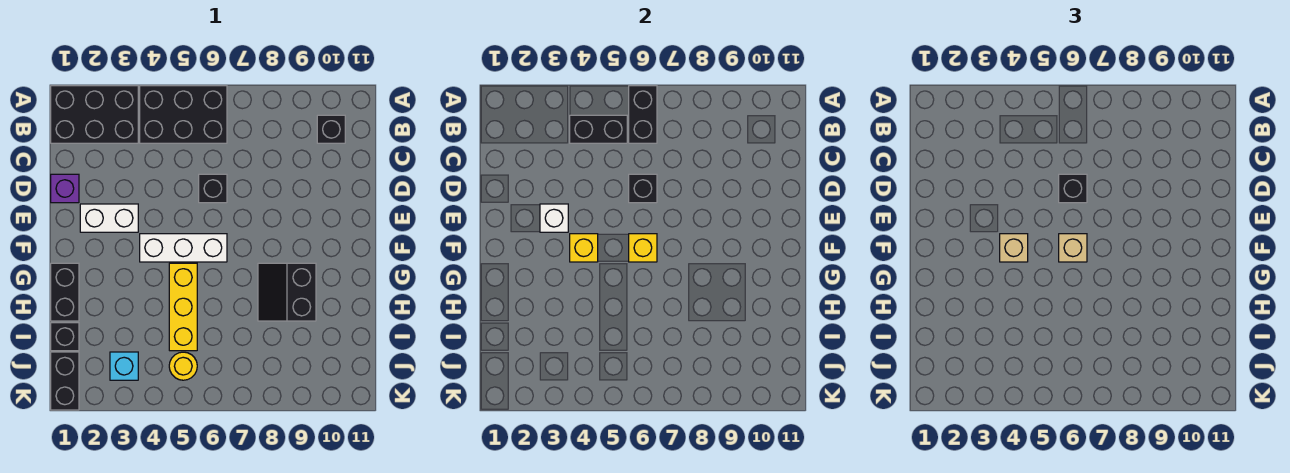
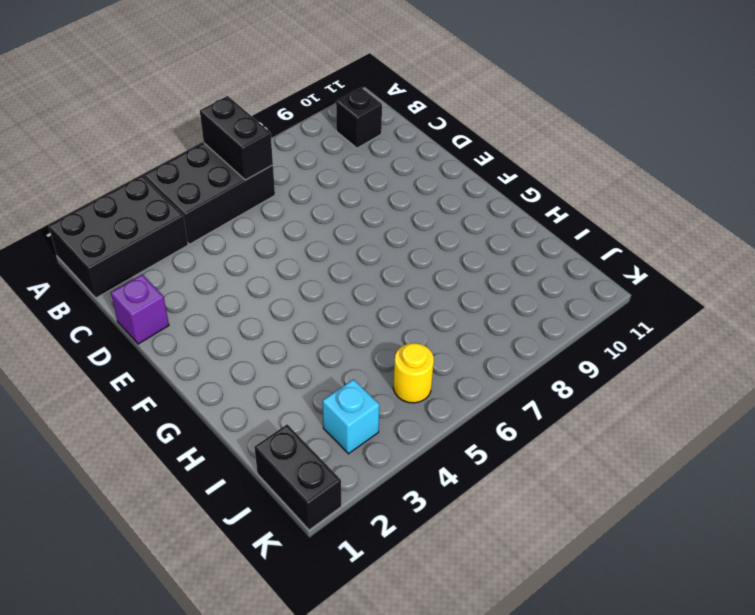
none -> black 1x1 brick [199,174,227,203]
none -> white 1x2 brick [80,204,138,232]
none -> white 1x3 brick [140,234,227,262]

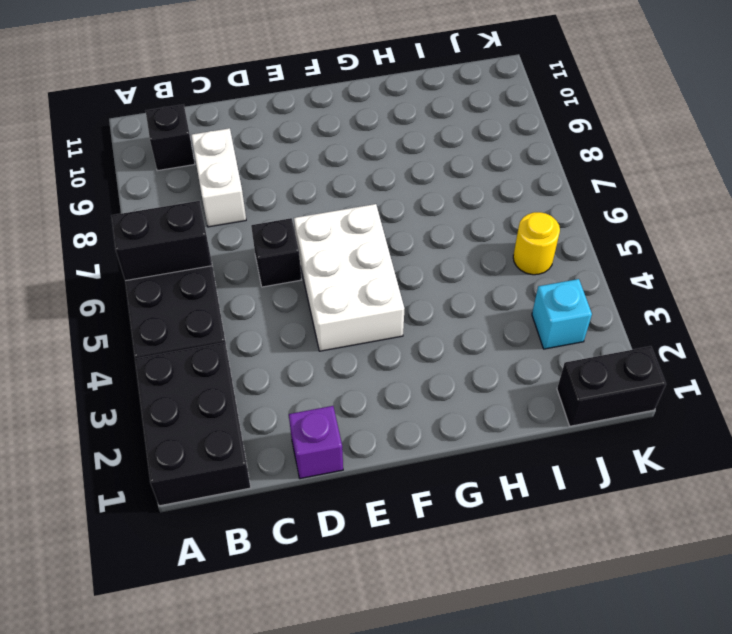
white 1x2 brick [191,128,246,227] -> white 1x2 brick moved to [80,204,138,232]
white 2x3 brick [294,204,404,351] -> white 1x3 brick [140,234,227,262]
none -> black 1x2 brick [51,263,79,321]
none -> yellow 1x3 brick [169,263,197,351]
none -> black 2x2 slope [258,263,316,321]

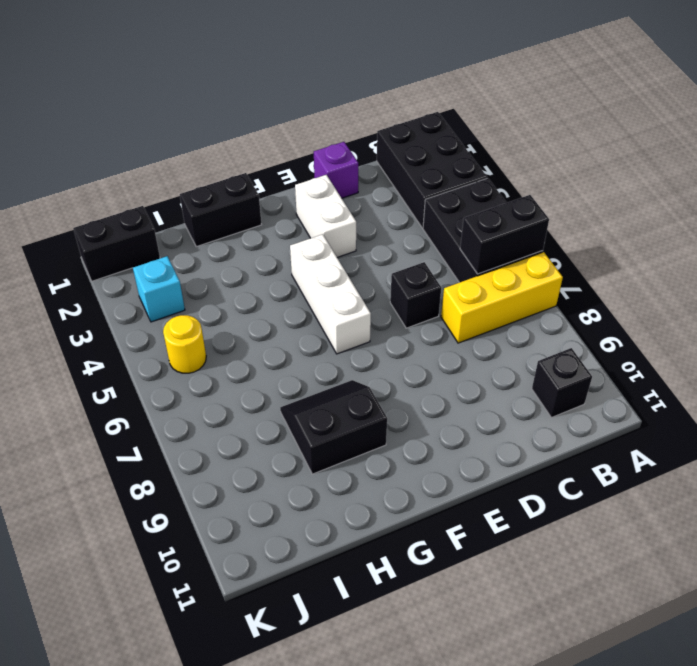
yellow 1x3 brick [441,252,563,343] -> yellow 1x3 brick moved to [169,263,197,351]
none -> black 1x1 brick [51,323,79,351]
none -> black 1x2 brick [570,115,627,143]
none -> black 1x1 brick [629,174,657,203]

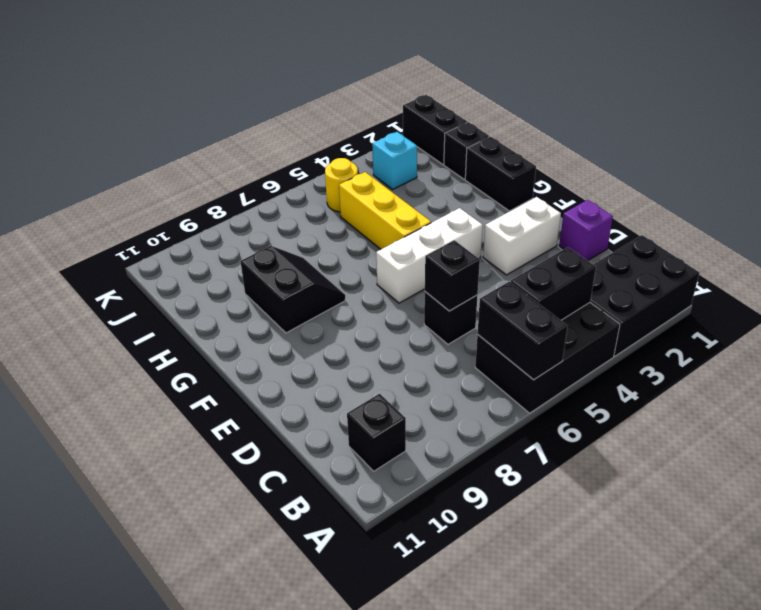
none -> white 1x1 brick [540,204,568,232]
none -> yellow 1x1 brick [570,234,598,262]
none -> yellow 1x1 brick [629,234,657,262]

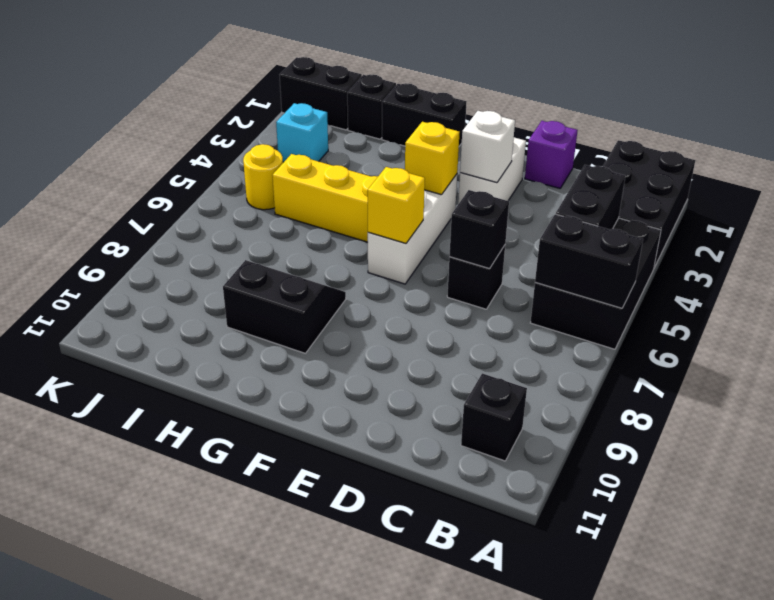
none -> black 1x1 brick [1059,174,1087,203]
none -> tan 1x1 brick [1000,234,1028,262]
none -> tan 1x1 brick [1059,234,1087,262]

